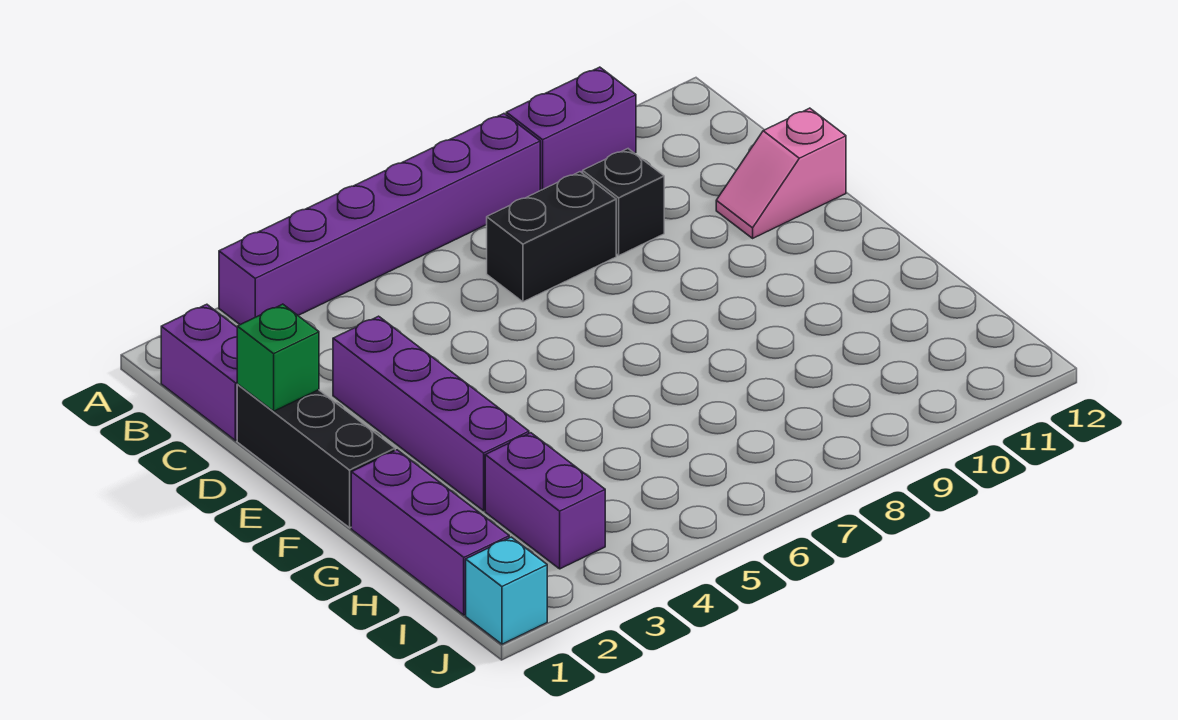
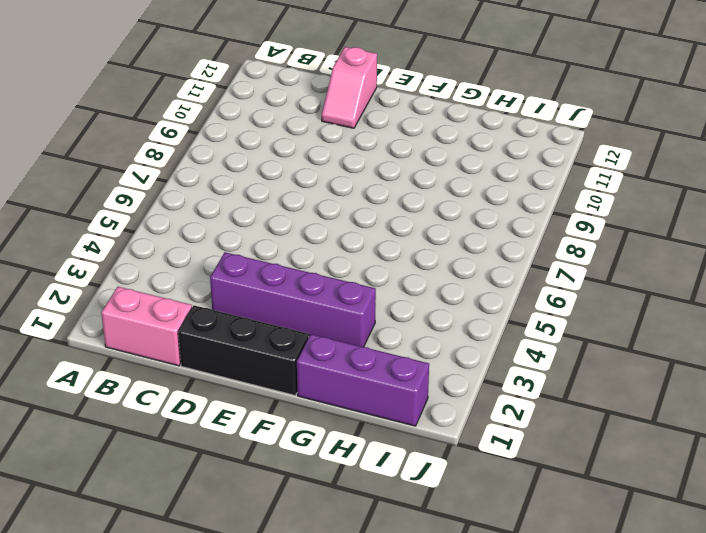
pink 1x2 brick [101,287,192,366] -> purple 1x2 brick [161,304,238,441]
none -> purple 1x6 brick [219,114,540,325]
none -> purple 1x2 brick [506,67,636,190]
none -> black 1x2 brick [487,172,616,302]

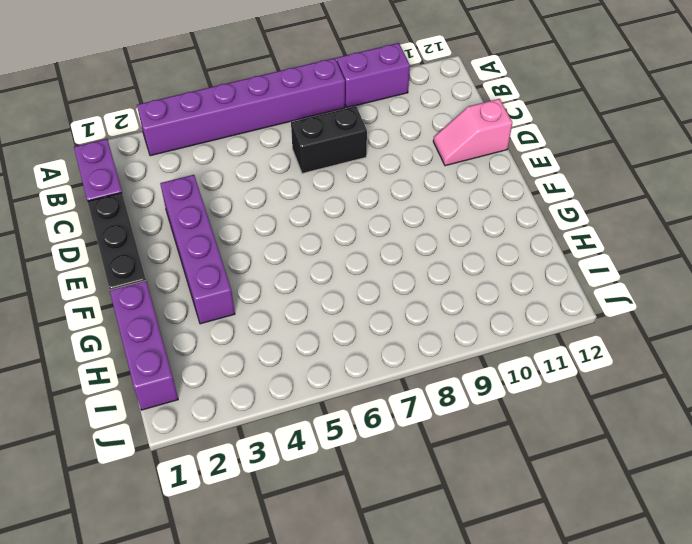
none -> black 1x1 brick [583,149,664,255]
none -> purple 1x2 brick [485,433,605,569]
none -> cyan 1x1 brick [466,537,547,644]

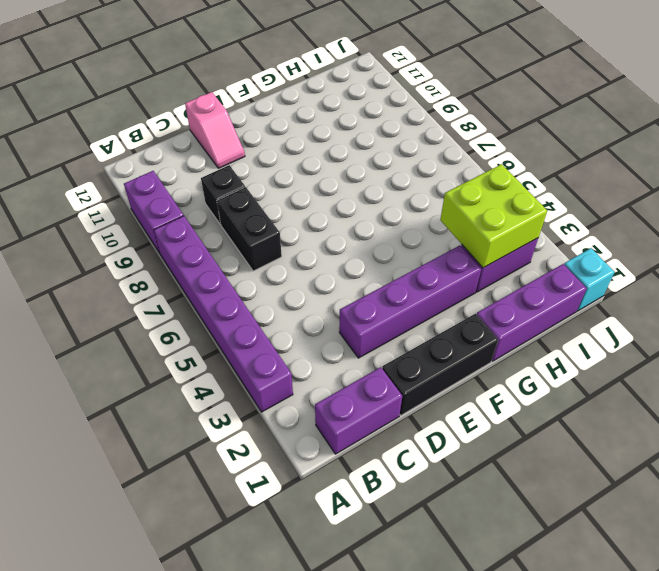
lime 2x2 brick [440,164,547,268] -> none
none -> green 1x1 brick [237,304,319,411]

